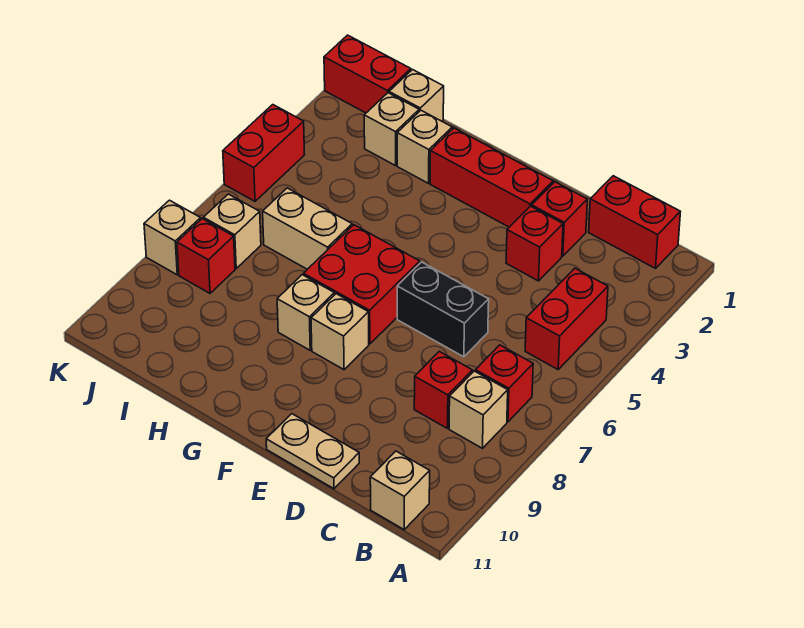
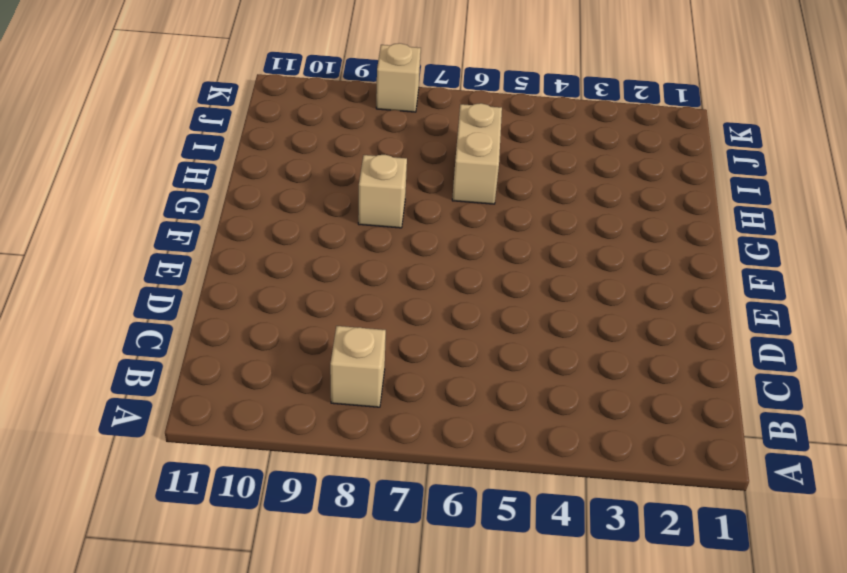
none -> red 1x2 brick [589,176,680,268]
none -> red 1x2 brick [525,268,608,369]
none -> red 1x1 brick [475,345,533,422]

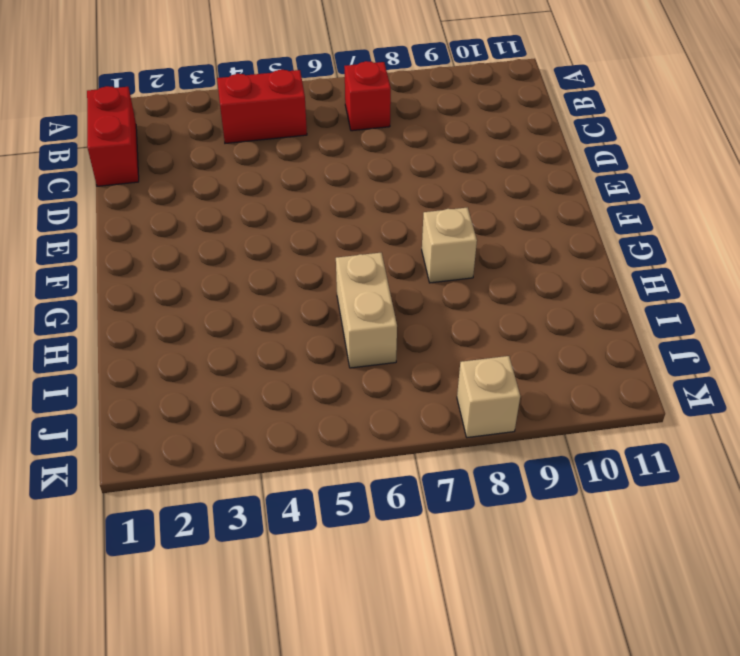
none -> tan 1x1 brick [449,371,508,448]
none -> tan 1x1 brick [370,451,430,530]
none -> red 1x1 brick [414,351,473,428]

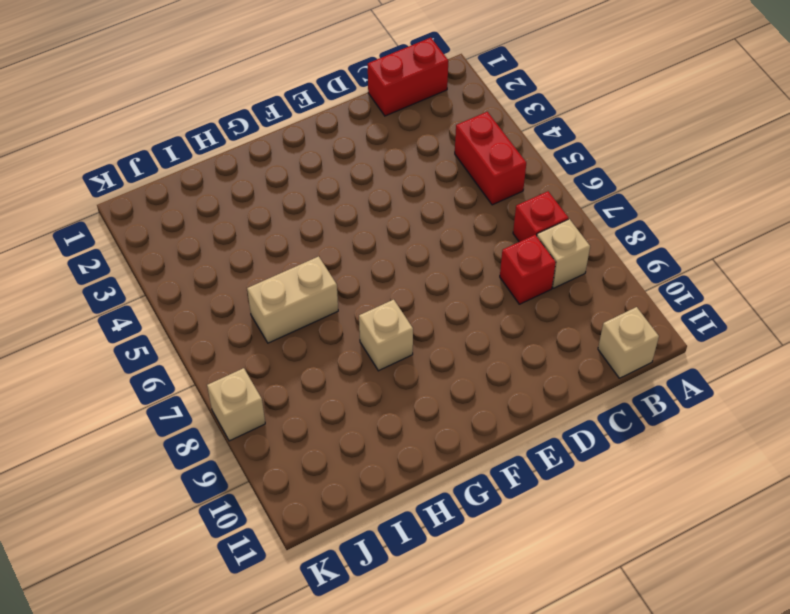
none -> red 1x1 brick [532,182,587,256]
none -> red 1x1 brick [506,206,563,281]
none -> black 1x2 brick [397,262,489,357]

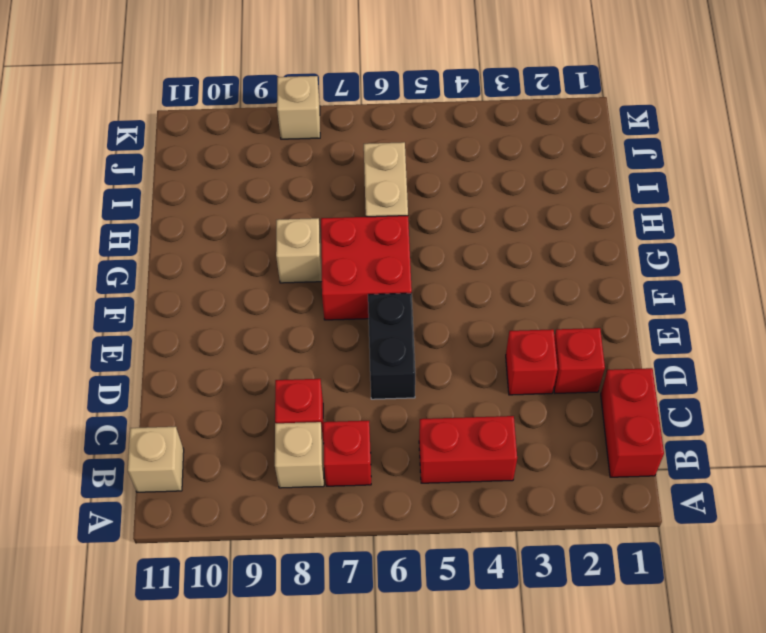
none -> tan 1x2 plate [266,414,359,489]
none -> red 1x3 brick [430,128,553,227]
none -> tan 1x1 brick [311,294,369,370]

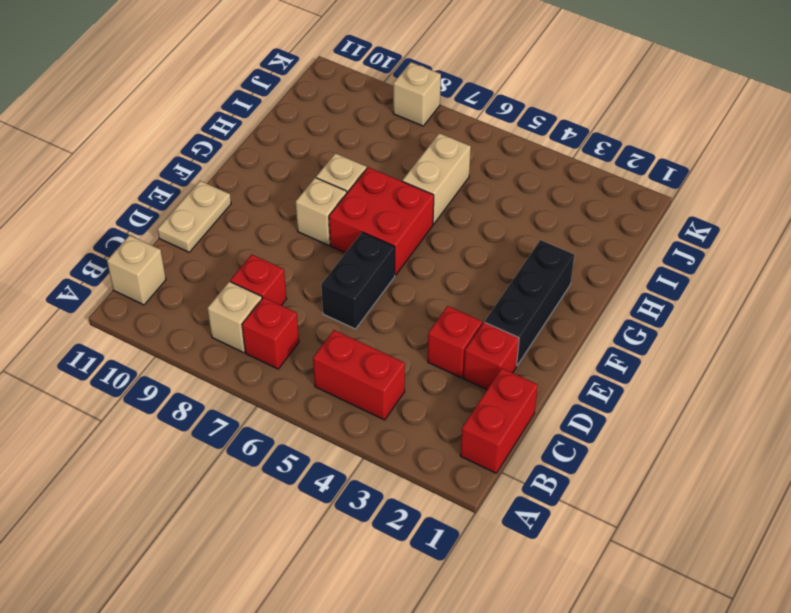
black 1x3 brick [485,240,574,365] -> red 1x3 brick [430,128,553,227]
none -> tan 1x1 brick [397,110,452,183]
none -> tan 1x1 brick [389,70,444,121]
none -> tan 1x1 brick [364,93,419,166]

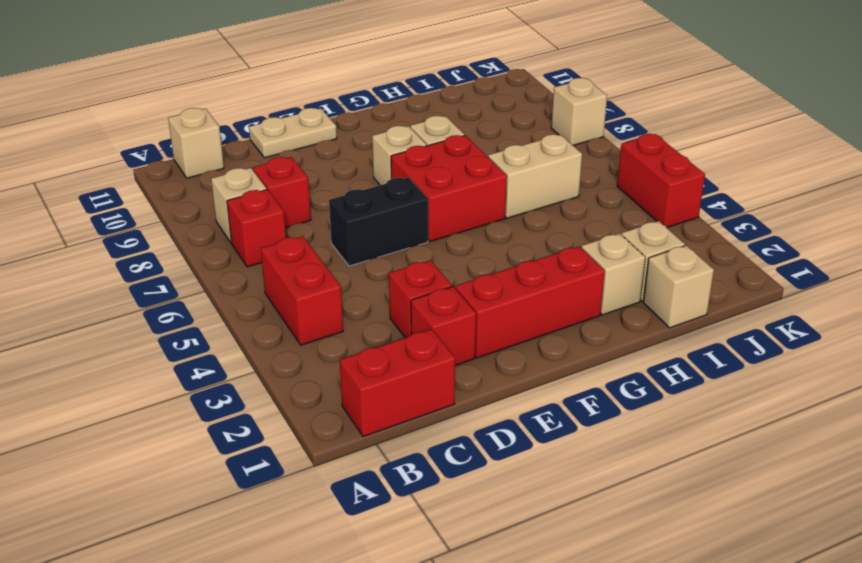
none -> red 1x2 brick [324,35,411,113]
none -> tan 1x1 brick [203,194,261,268]
none -> red 1x1 brick [177,219,235,293]

